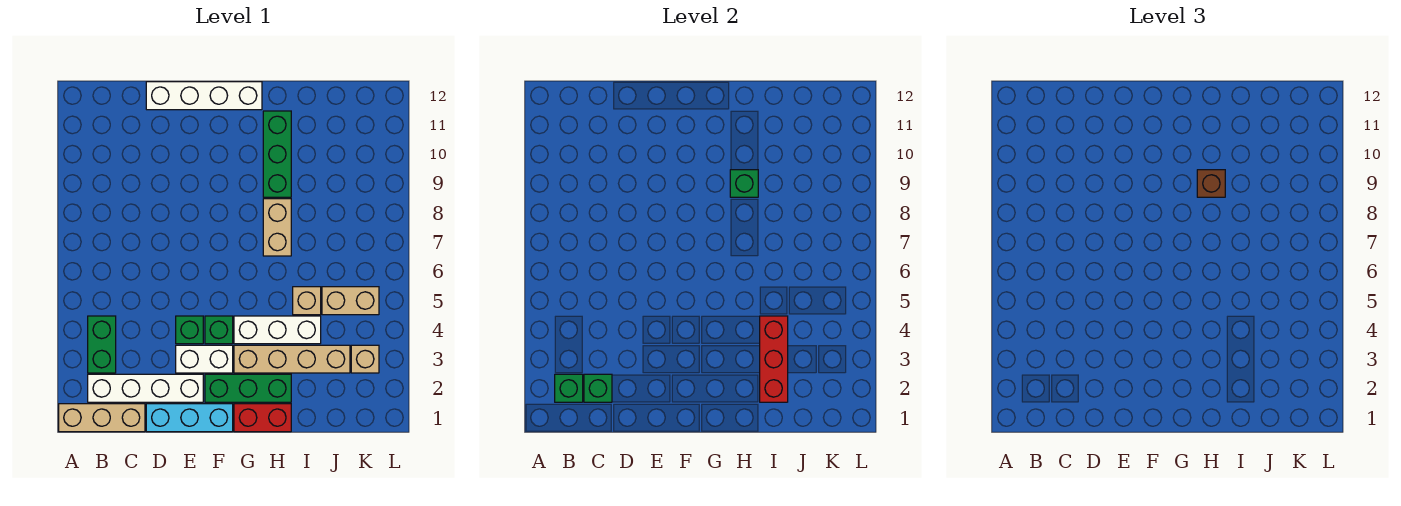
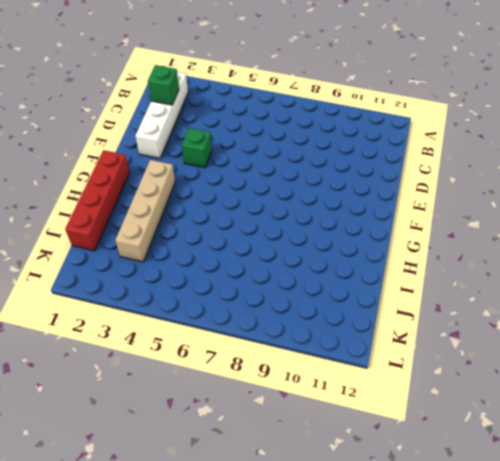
red 1x4 brick [65,150,130,251] -> red 1x2 brick [234,404,291,432]
none -> tan 1x3 brick [59,404,145,432]
none -> green 1x2 brick [88,316,116,373]
none -> cyan 1x3 brick [146,404,233,432]

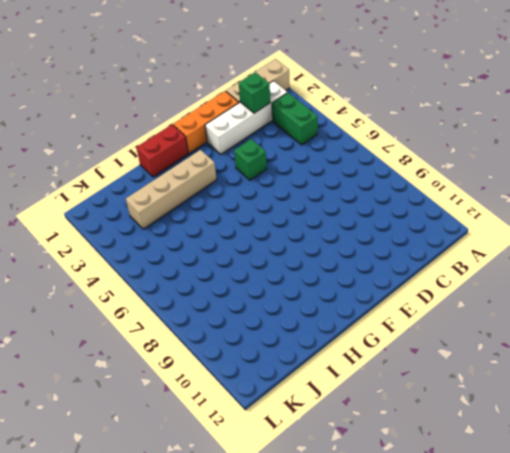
orange 1x3 brick [173,91,239,153] -> cyan 1x3 brick [146,404,233,432]
none -> white 1x4 brick [146,82,262,110]
none -> white 1x2 brick [176,345,233,373]
none -> green 1x3 brick [205,374,291,402]

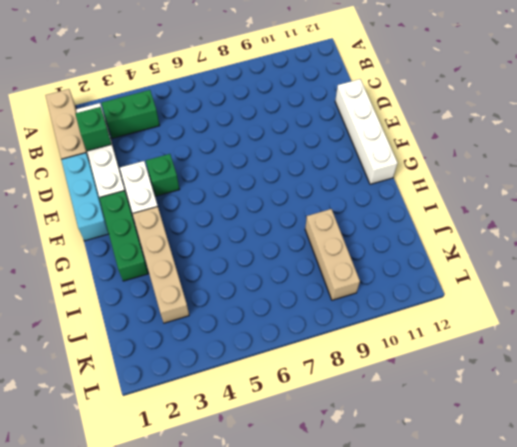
tan 1x3 brick [305,209,360,300] -> none
none -> green 1x1 brick [205,316,233,344]
none -> red 1x2 brick [234,404,291,432]
none -> white 1x3 brick [234,316,321,344]

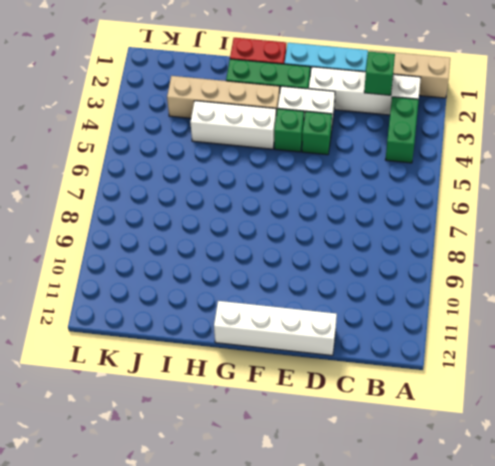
none -> tan 1x2 brick [263,199,291,256]
none -> green 1x3 brick [263,111,291,197]
none -> tan 1x1 brick [293,287,321,315]

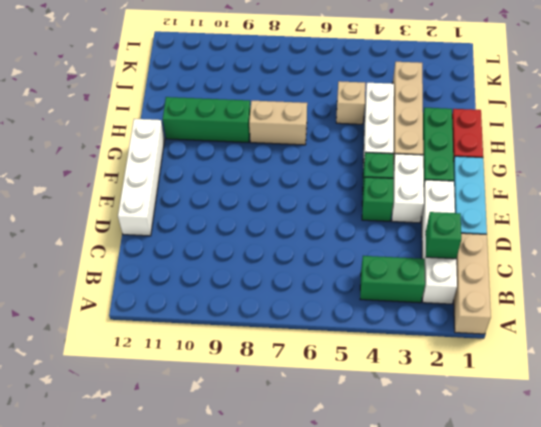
none -> tan 1x2 brick [322,287,379,315]
none -> tan 1x1 brick [351,345,379,373]
none -> green 1x1 brick [555,374,583,402]

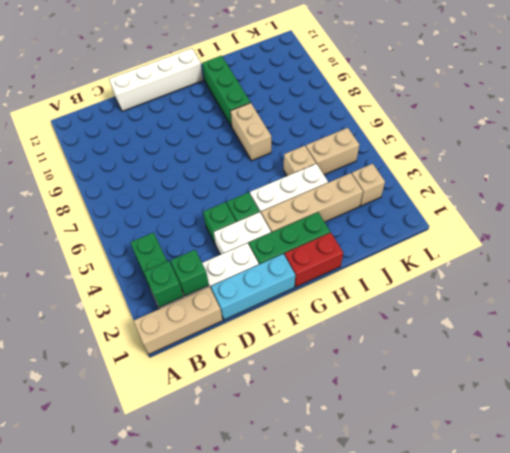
none -> green 1x1 brick [730,170,758,197]
none -> red 1x3 brick [760,316,788,402]
none -> brown 1x1 brick [1197,170,1225,197]

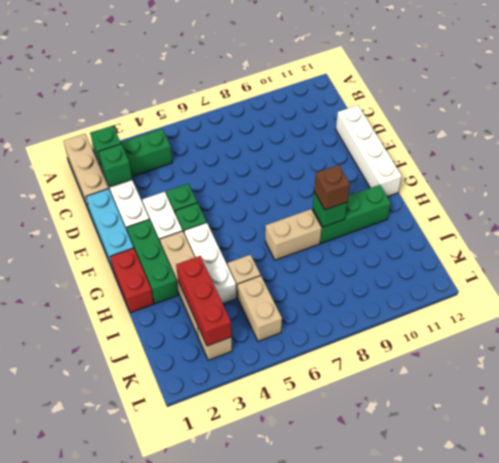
red 1x3 brick [176,256,231,346] -> red 1x3 brick turned to [760,316,788,402]

